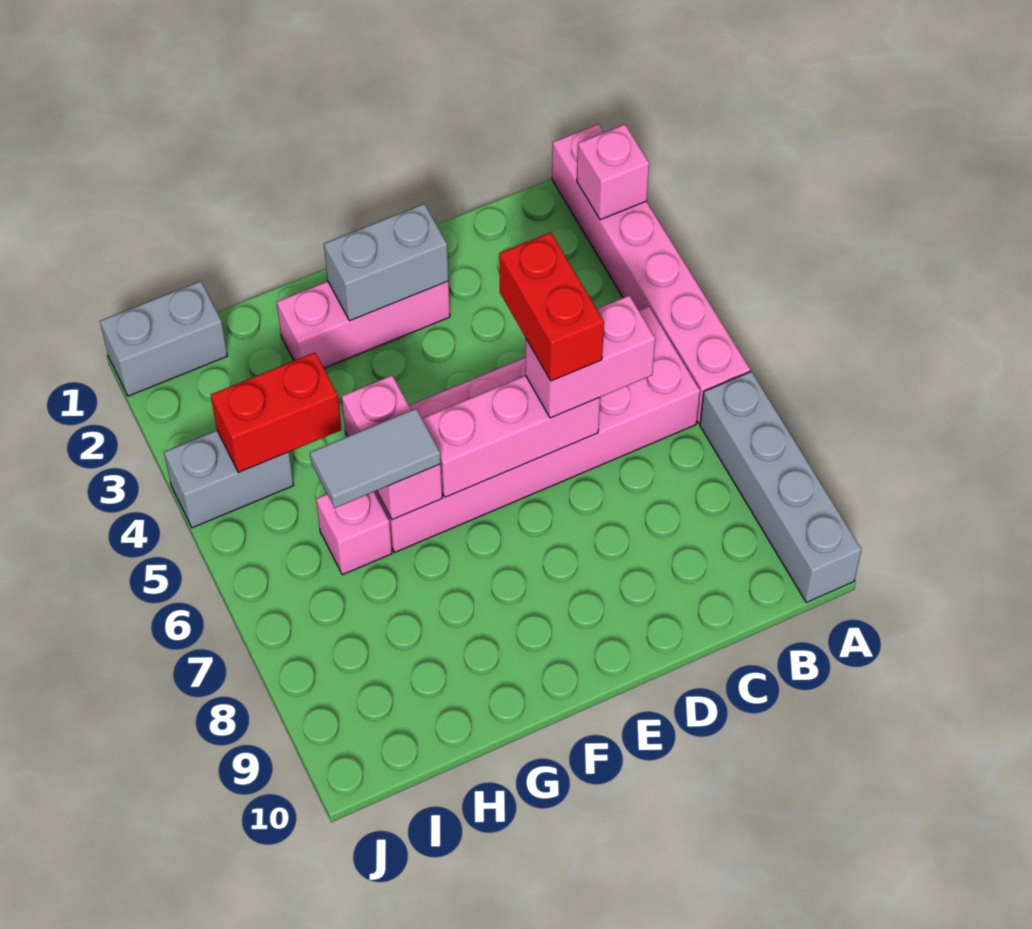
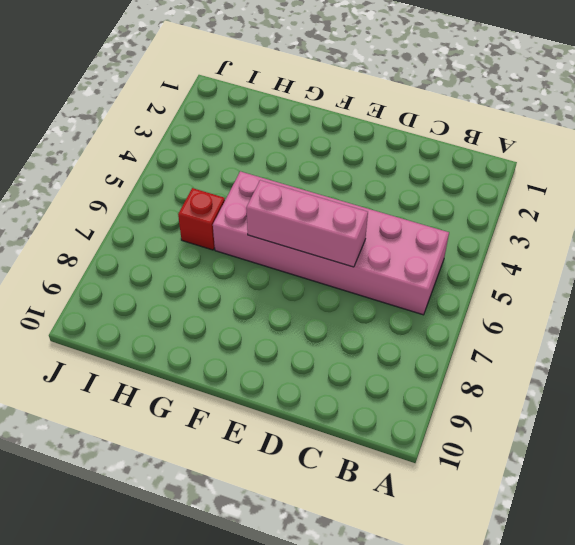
red 1x1 brick [178,188,225,250] -> pink 1x1 brick [316,492,392,575]
none -> pink 1x6 brick [552,124,750,423]
none -> grey 1x4 brick [700,371,862,603]
none -> pink 1x3 brick [277,281,450,368]

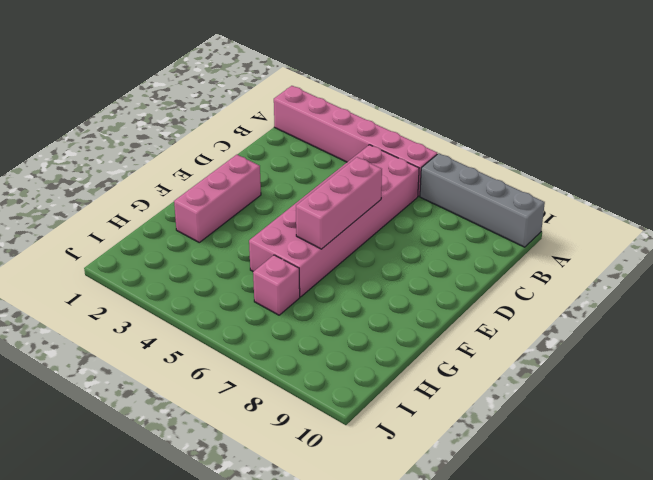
none -> grey 1x2 brick [100,281,227,396]
none -> grey 1x2 brick [164,430,294,528]
none -> pink 1x1 brick [577,124,649,220]

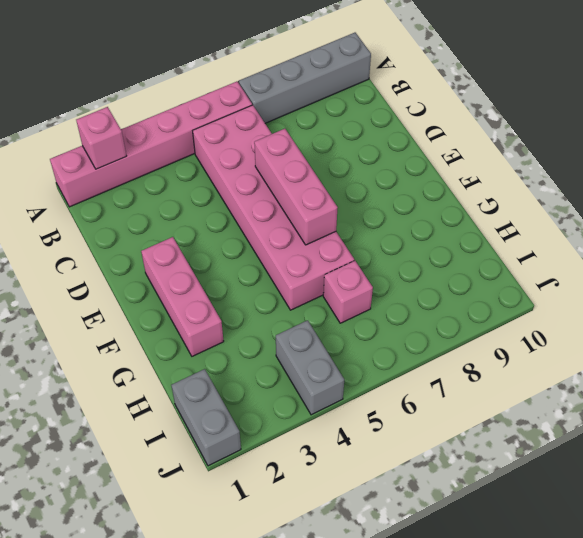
none -> grey 1x2 brick [324,204,449,321]
none -> pink 1x2 brick [342,375,442,520]
none -> red 1x2 brick [211,352,341,472]

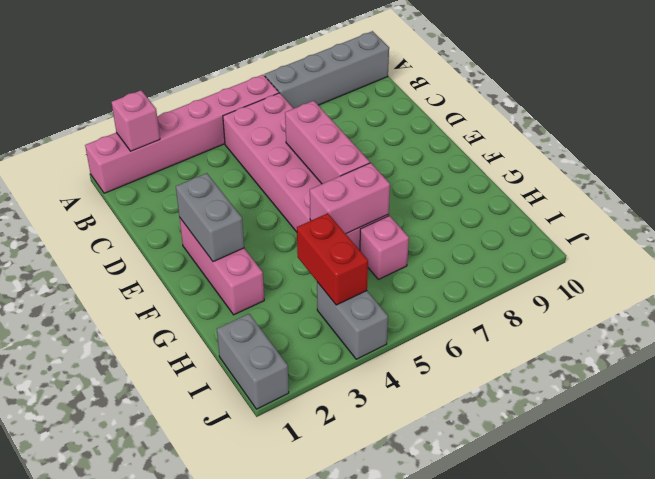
none -> pink 1x2 brick [525,295,655,418]
none -> grey 1x2 tile [310,409,441,508]
none -> red 1x2 brick [499,232,604,381]

